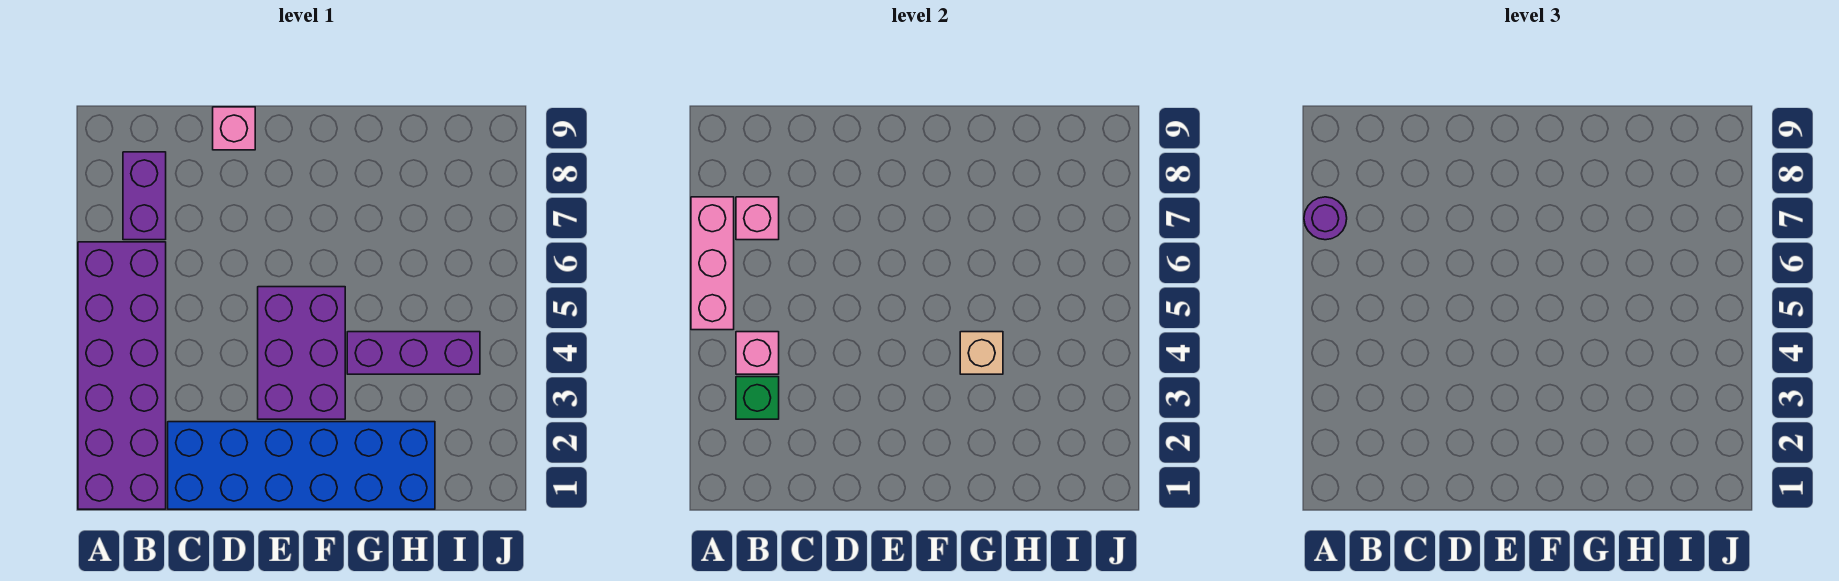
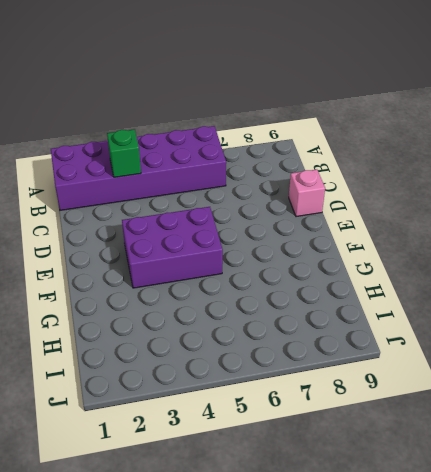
none -> purple 1x2 brick [123,152,166,240]
none -> blue 2x6 brick [168,422,435,509]
none -> purple 1x3 brick [347,332,480,374]

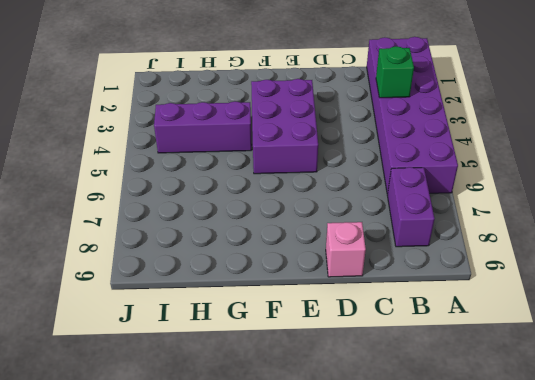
none -> blue 2x6 brick [168,422,435,509]
none -> pink 1x3 brick [691,197,734,330]
none -> pink 1x1 brick [736,332,779,374]

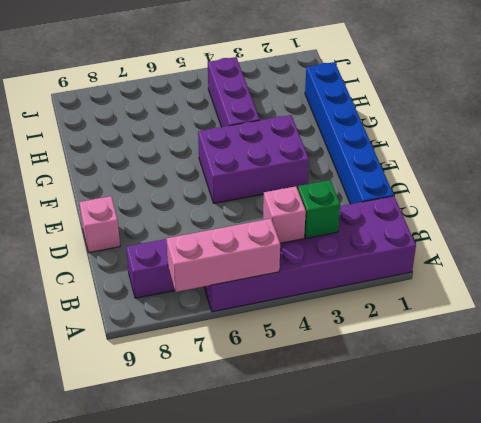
blue 1x6 brick [305,62,394,204] -> blue 2x6 brick [168,422,435,509]
none -> pink 1x1 brick [736,197,779,240]
none -> tan 1x1 brick [960,332,1003,374]
none -> purple 1x1 round brick [1304,197,1347,240]

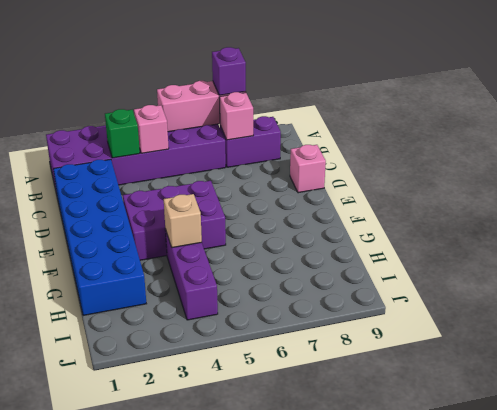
purple 1x1 brick [212,47,246,95] -> purple 1x1 round brick [1304,197,1347,240]

